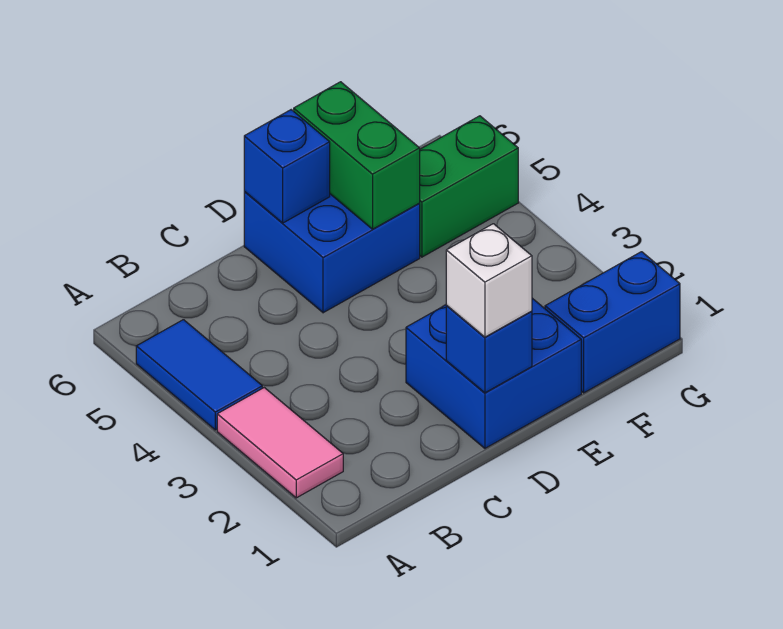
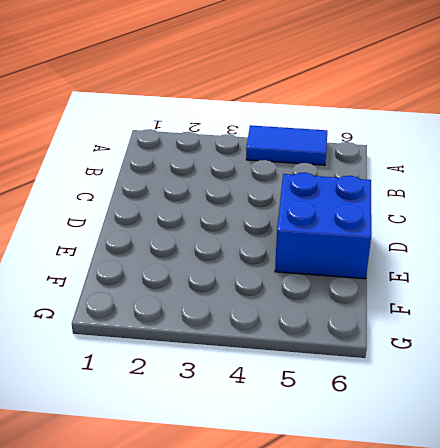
none -> pink 1x2 tile [217,388,343,498]
none -> blue 2x2 brick [406,298,581,448]

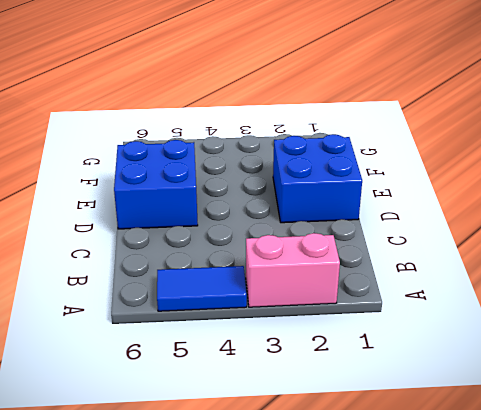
pink 1x2 brick [246,233,340,307] -> pink 1x2 tile [217,388,343,498]
none -> blue 1x2 brick [545,252,680,393]
none -> green 1x2 brick [419,116,518,257]

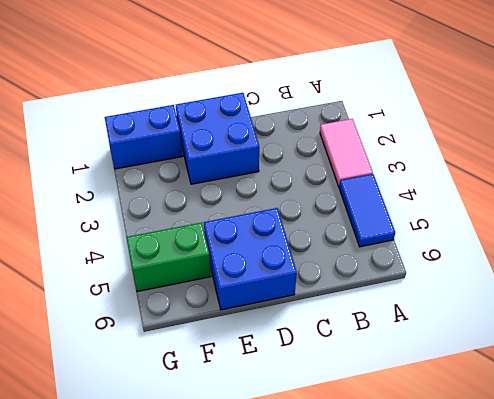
none -> blue 1x1 brick [446,306,532,393]
none -> blue 1x1 brick [244,110,330,223]

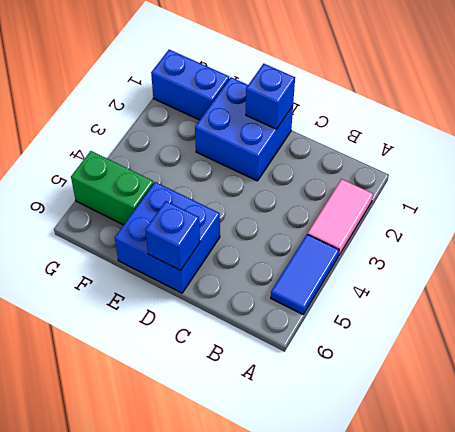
none -> green 1x2 brick [294,82,420,229]
none -> white 1x1 brick [446,224,532,337]

